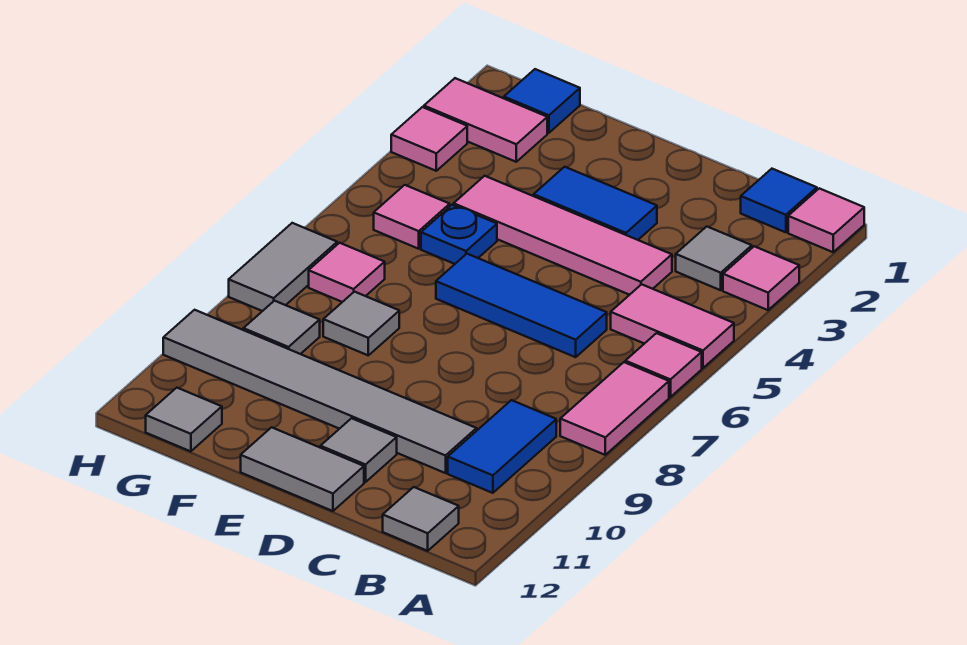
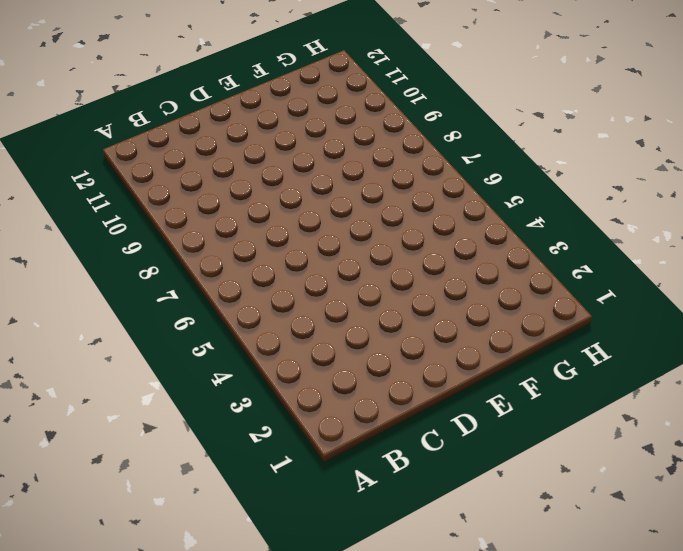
none -> pink 1x1 tile [788,188,864,252]
none -> pink 1x1 tile [723,246,799,310]
none -> pink 1x2 tile [611,284,734,368]

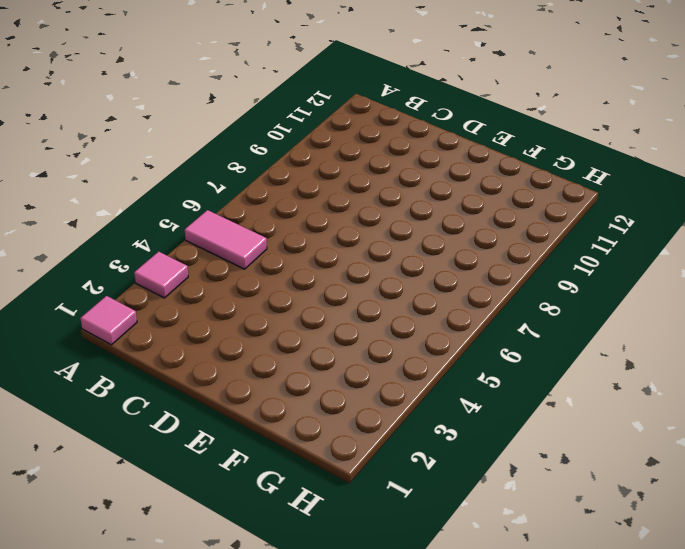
none -> pink 1x1 tile [625,333,702,397]
none -> pink 1x2 tile [560,362,669,455]
none -> blue 1x1 tile [741,169,817,232]

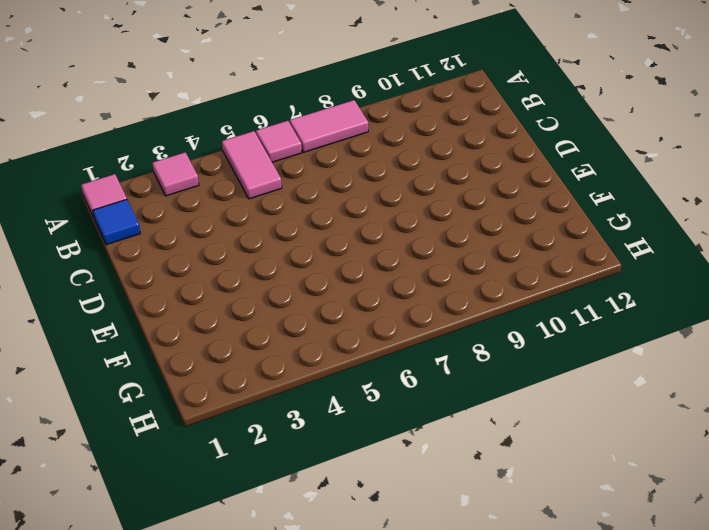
none -> grey 1x1 tile [676,227,752,290]
none -> blue 1x2 tile [448,400,556,493]
none -> grey 1x1 tile [383,487,459,551]

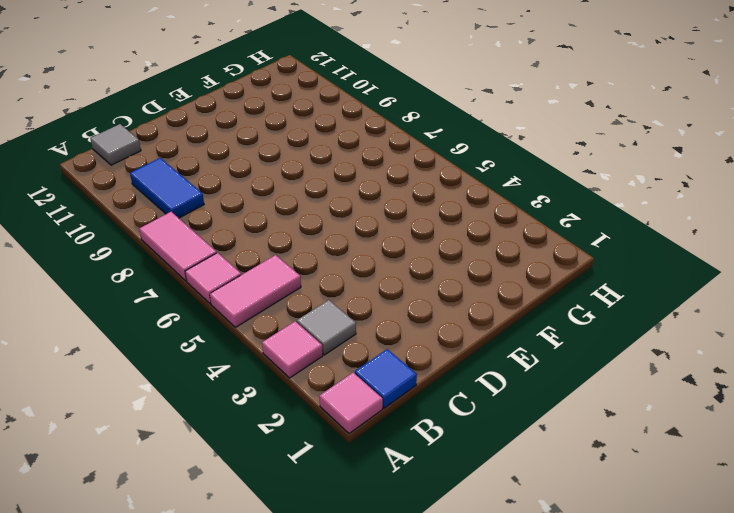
none -> pink 1x4 tile [454,176,672,295]
none -> blue 1x3 tile [436,254,607,357]
none -> grey 1x6 tile [163,310,477,473]

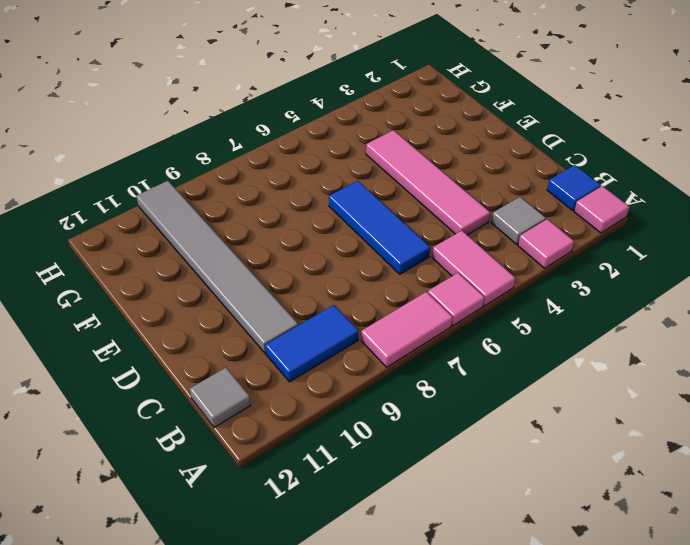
none -> blue 1x2 tile [534,167,657,240]
none -> grey 1x1 tile [320,418,397,482]
none -> grey 1x2 tile [241,427,364,511]

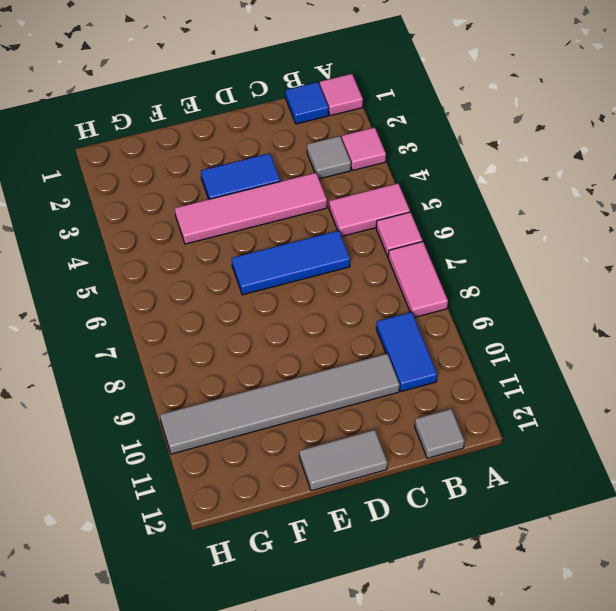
none -> grey 1x1 tile [320,418,397,482]
none -> blue 1x1 plate [421,205,497,264]
none -> grey 1x1 tile [323,292,399,355]

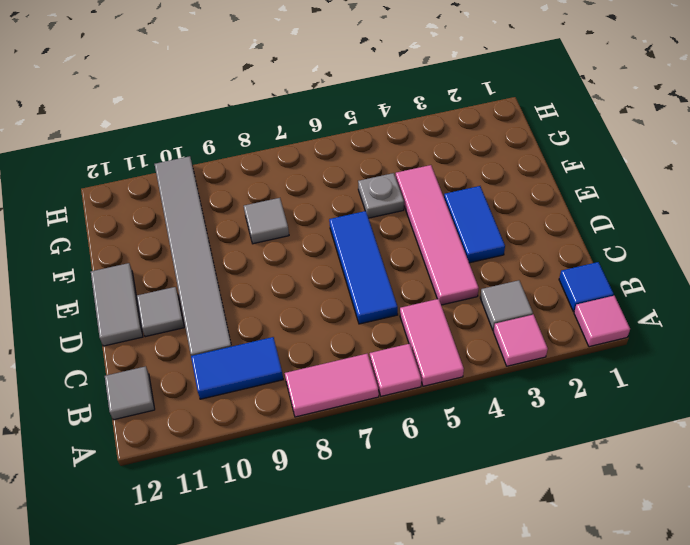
grey 1x1 plate [358,173,404,218] -> blue 1x1 plate [421,205,497,264]
none -> blue 1x1 tile [504,69,580,133]
none -> pink 1x2 tile [424,78,547,162]
none -> pink 1x1 tile [374,185,450,249]

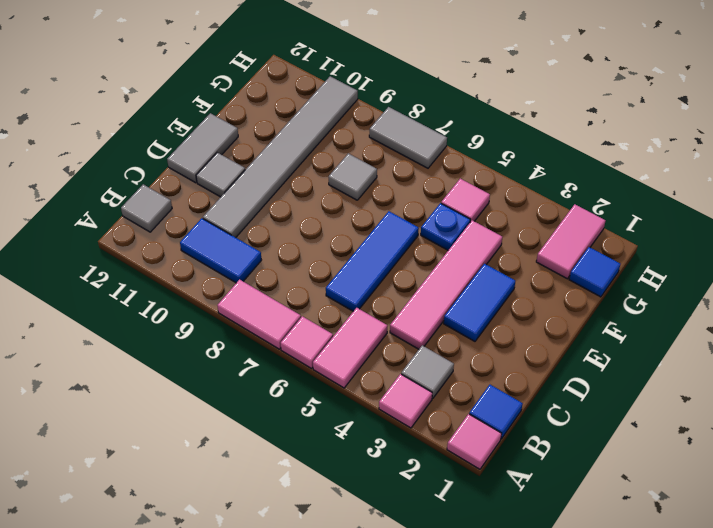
none -> pink 1x1 tile [309,243,385,302]
none -> grey 1x1 tile [243,301,320,354]
none -> grey 1x1 tile [146,388,222,451]

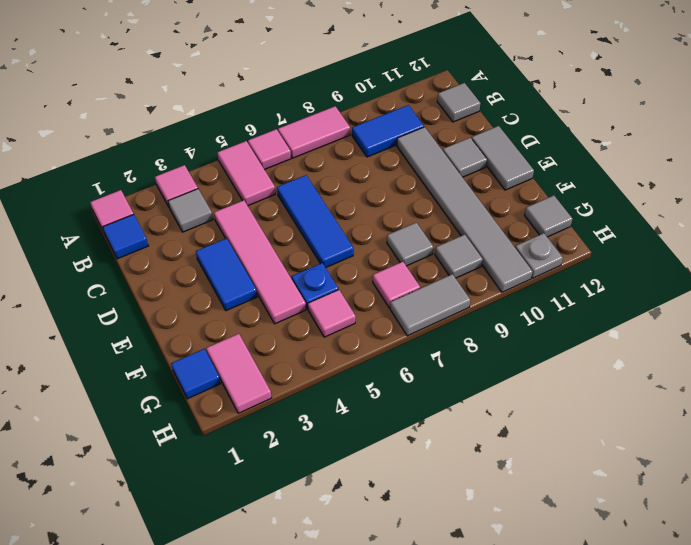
grey 1x1 plate [515,233,563,278] -> none
none -> pink 1x1 tile [391,107,467,171]

